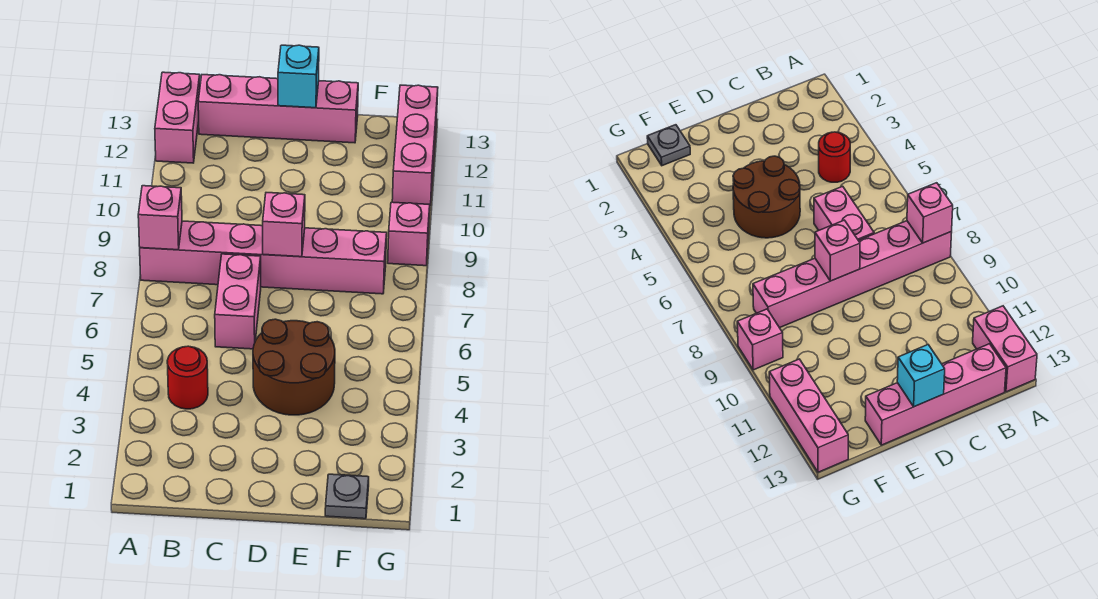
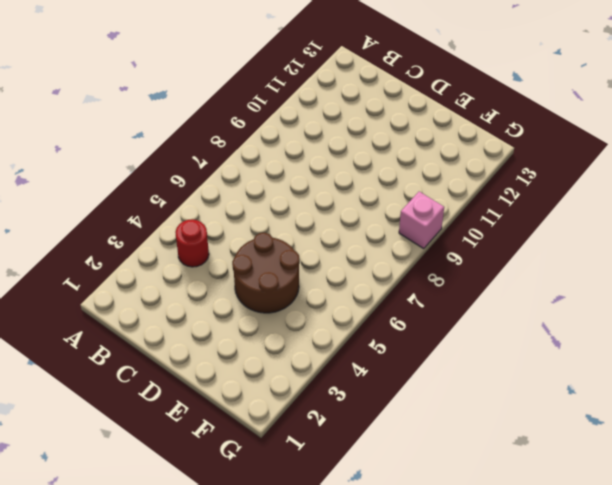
none -> pink 1x6 brick [140,221,387,294]
none -> pink 1x2 brick [155,72,200,163]
none -> pink 1x4 brick [198,75,358,143]

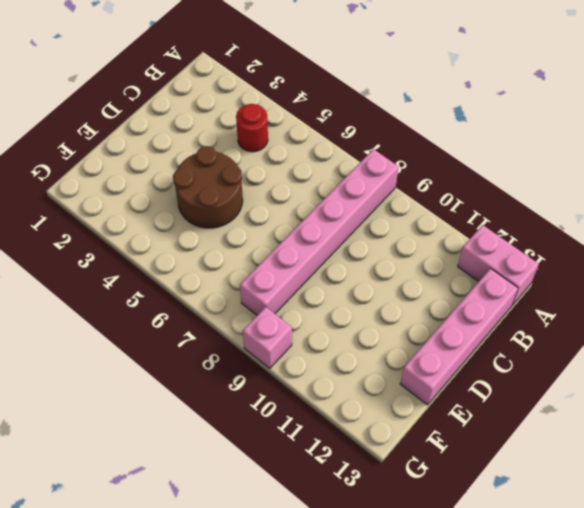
none -> pink 1x2 brick [215,254,261,349]
none -> grey 1x1 plate [325,474,369,519]
none -> pink 1x3 brick [392,85,438,205]

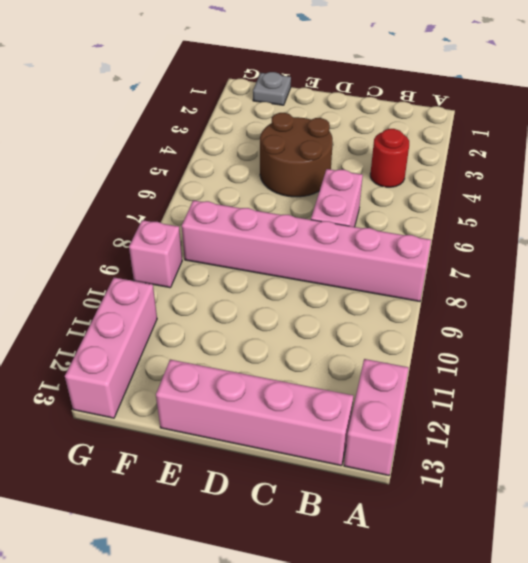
none -> pink 1x1 brick [138,186,182,250]
none -> pink 1x1 brick [263,193,305,257]
none -> cyan 1x1 brick [278,45,319,108]

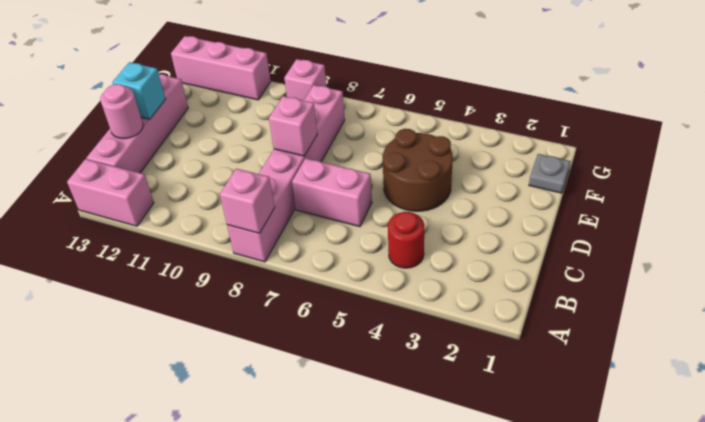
pink 1x1 round brick [100,84,143,139] -> none

